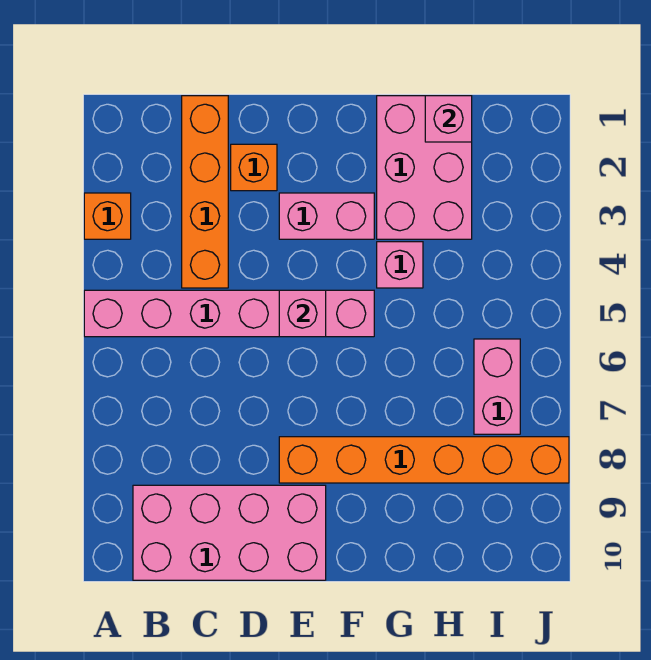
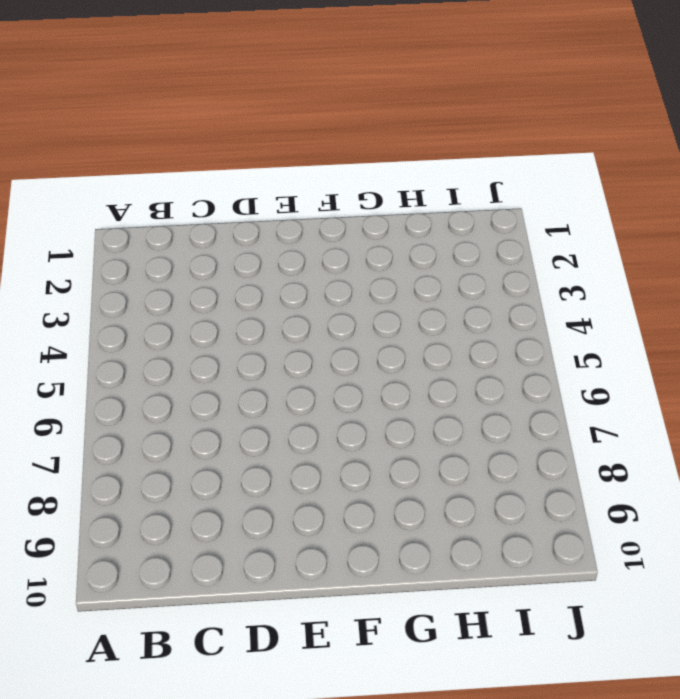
none -> orange 1x1 brick [84,193,131,239]
none -> pink 1x6 brick [84,290,374,337]
none -> pink 2x4 brick [133,485,326,580]

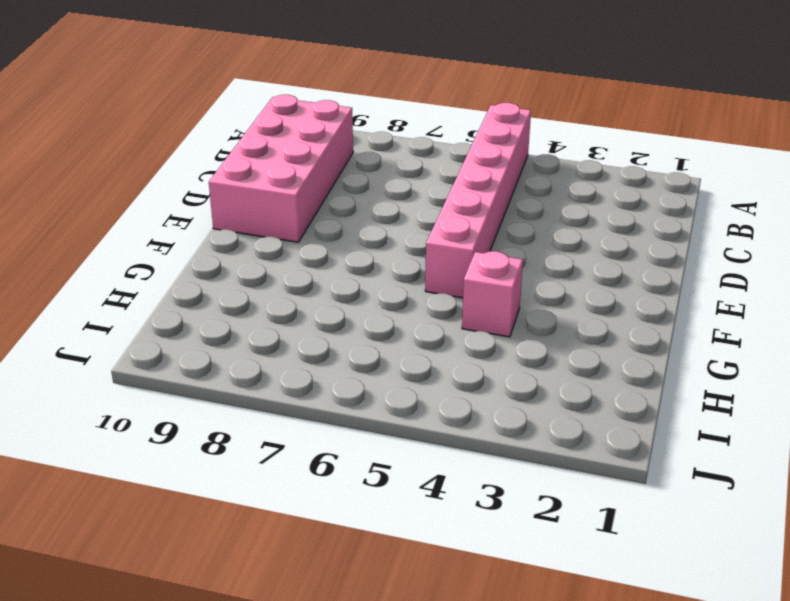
none -> orange 1x1 brick [84,193,131,239]
none -> orange 1x4 brick [182,96,228,288]
none -> orange 1x1 brick [231,144,277,191]

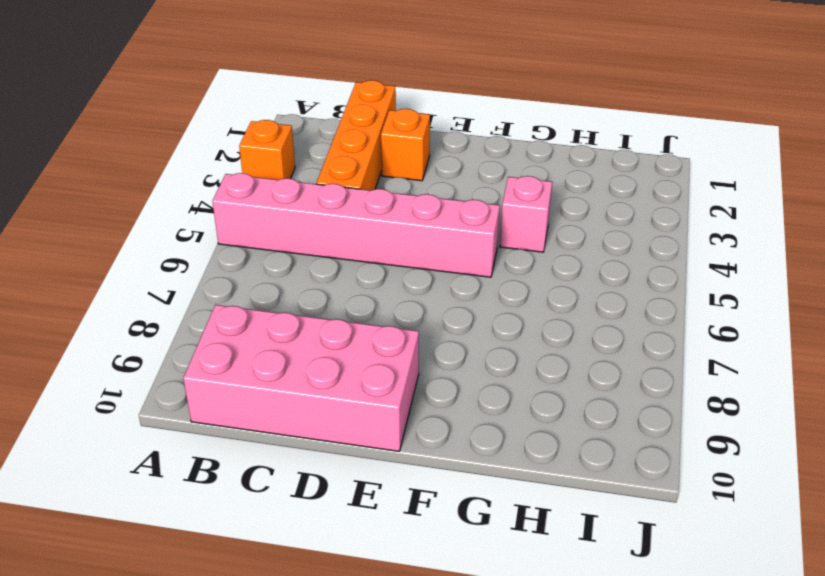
none -> pink 1x2 brick [279,193,374,239]
none -> orange 1x6 brick [279,437,569,483]
none -> pink 2x3 brick [377,96,472,239]

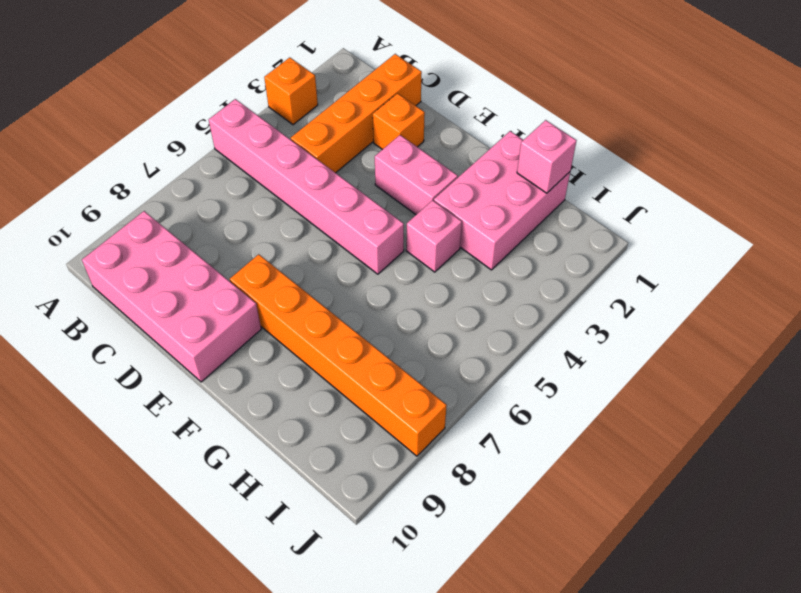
none -> pink 1x2 brick [474,339,520,434]
none -> pink 1x1 brick [279,290,326,337]

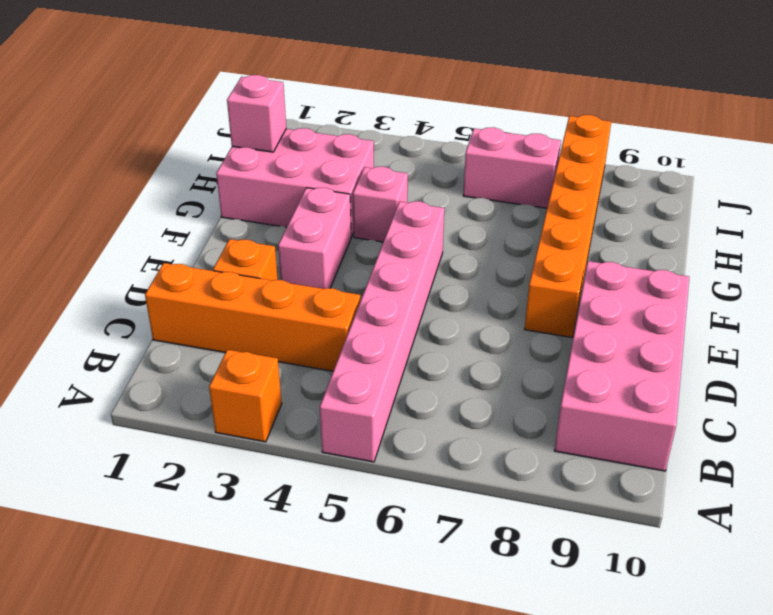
none -> pink 1x1 brick [279,290,326,337]

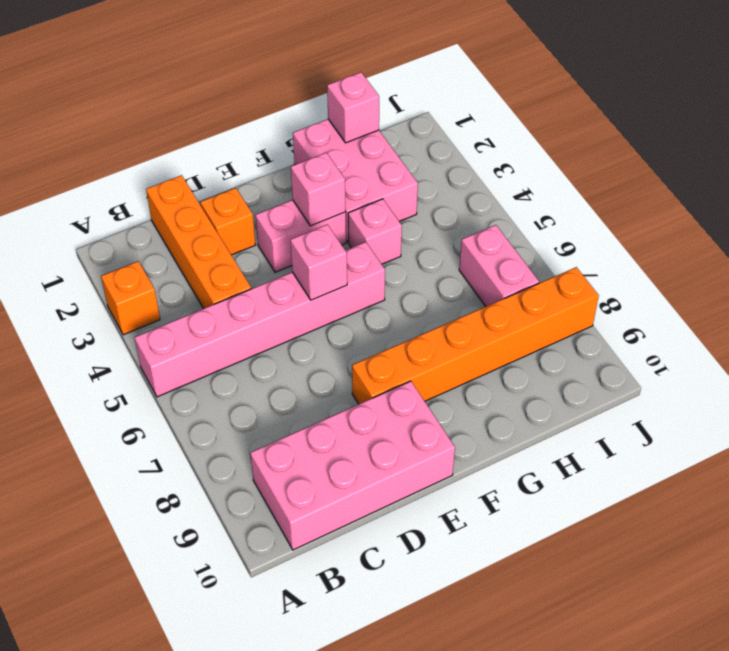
pink 1x1 brick [291,153,346,226] -> none

